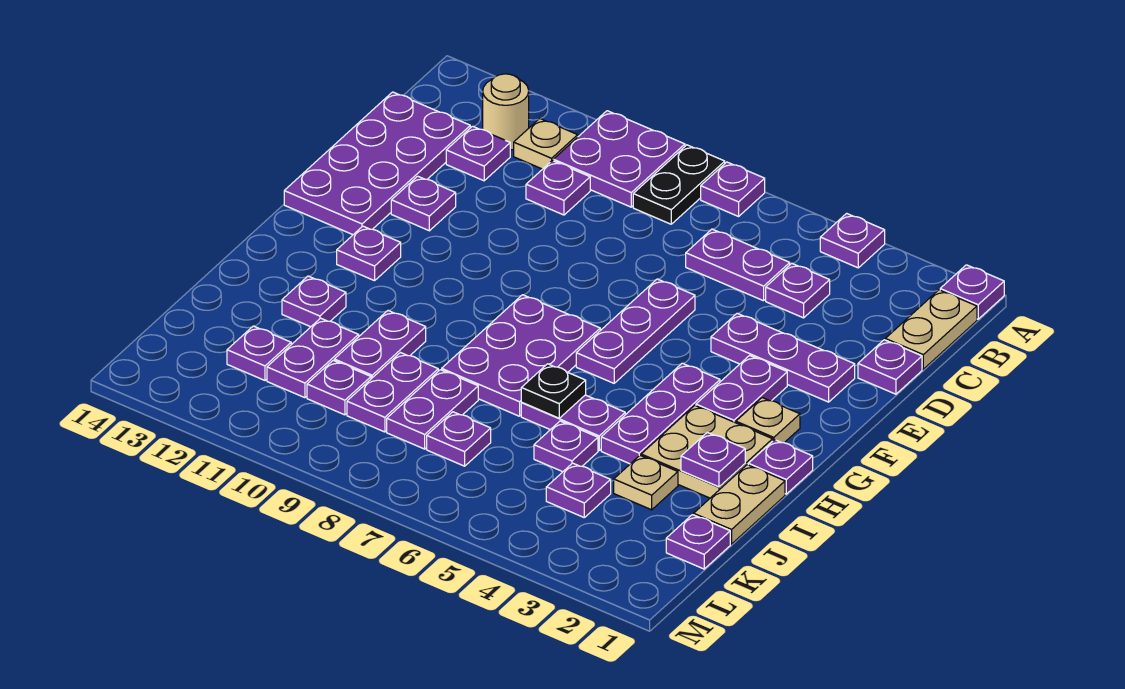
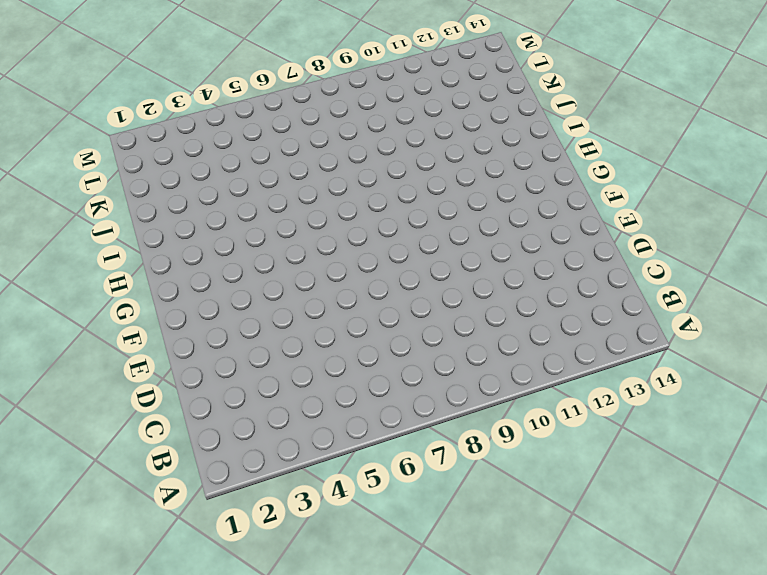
none -> purple 1x1 plate [940,265,1004,319]
none -> purple 1x1 plate [820,213,885,268]
none -> purple 1x1 plate [701,162,765,216]
none -> black 1x2 plate [633,145,725,224]

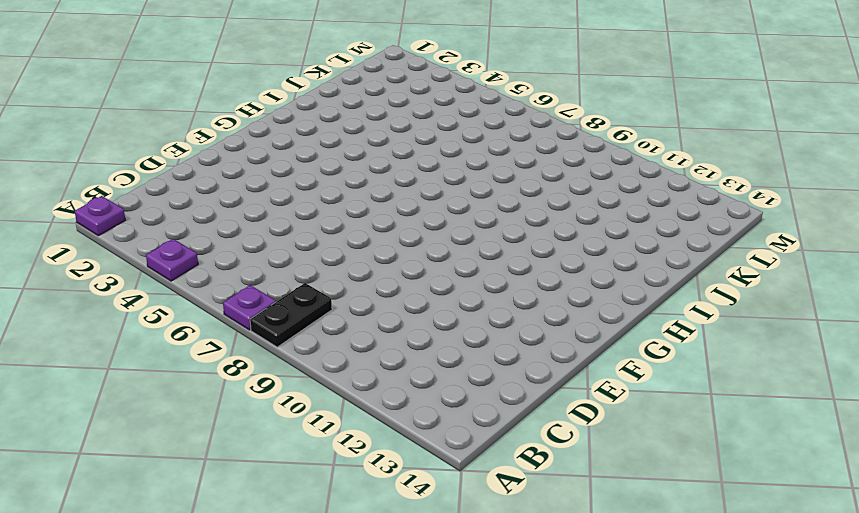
none -> purple 2x2 plate [554,111,685,207]
none -> tan 1x2 plate [885,290,977,369]
none -> tan 1x1 plate [514,119,578,169]
none -> tan 1x1 round brick [483,74,529,150]

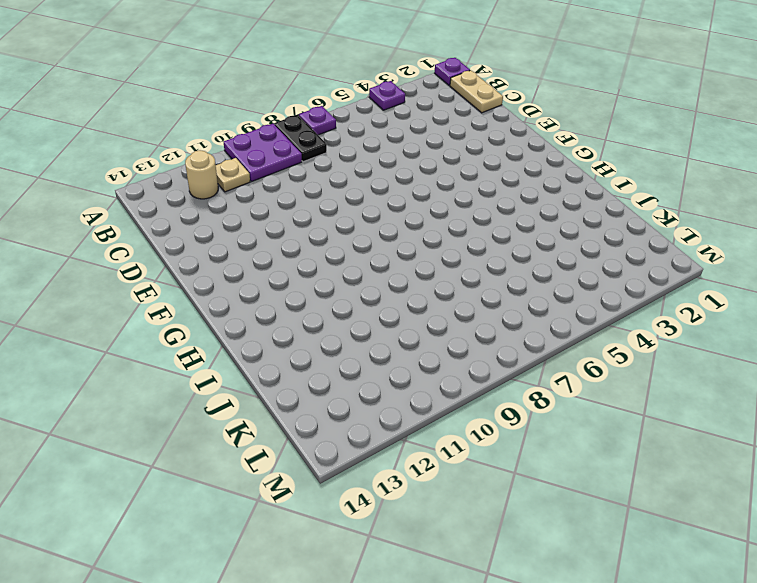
none -> purple 1x1 plate [766,263,830,318]
none -> purple 1x2 plate [686,229,790,301]
none -> purple 1x1 plate [526,161,590,215]
none -> purple 1x1 plate [446,126,510,181]

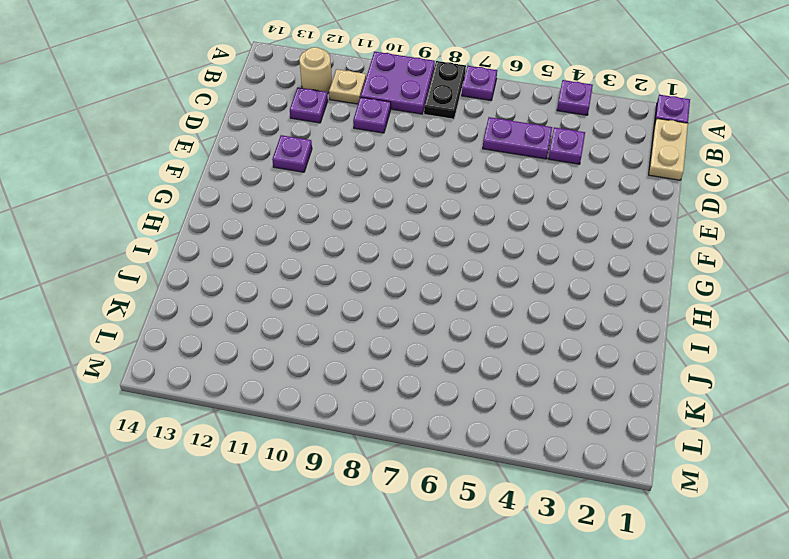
none -> purple 2x4 plate [284,92,470,235]
none -> purple 1x1 plate [858,340,922,394]
none -> purple 1x3 plate [711,313,855,402]
none -> purple 1x3 plate [576,279,695,383]

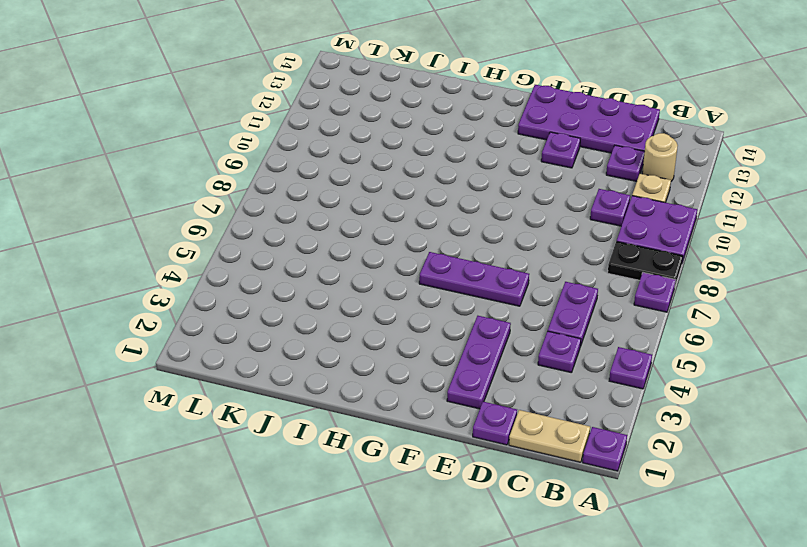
none -> purple 1x2 plate [696,356,787,423]
none -> tan 1x1 plate [736,398,800,443]
none -> purple 1x3 plate [601,363,720,464]
none -> purple 2x3 plate [442,295,600,416]

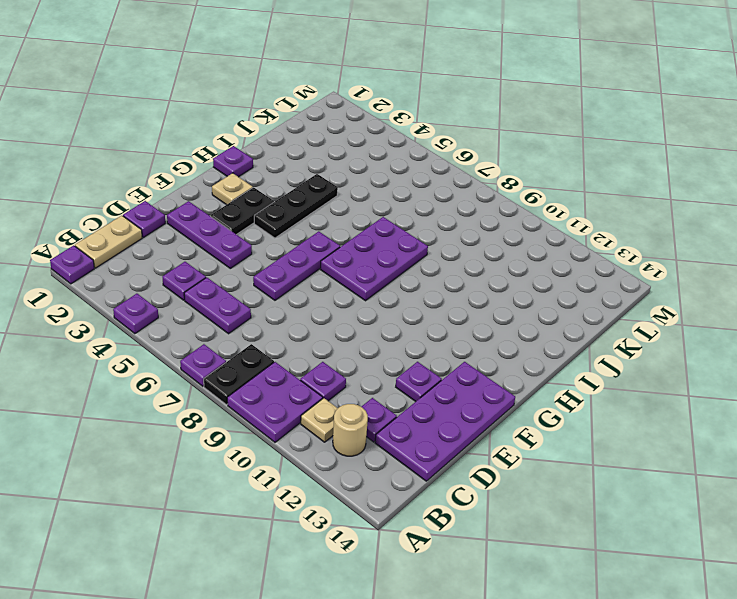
black 1x2 plate [211,187,274,235] -> purple 1x2 plate [696,356,787,423]
black 1x3 plate [254,174,338,238] -> purple 1x3 plate [601,363,720,464]
none -> purple 1x1 plate [337,226,401,281]
none -> tan 2x2 plate [641,405,773,498]
none -> tan 1x2 plate [694,465,785,544]
none -> purple 1x2 plate [521,395,625,450]

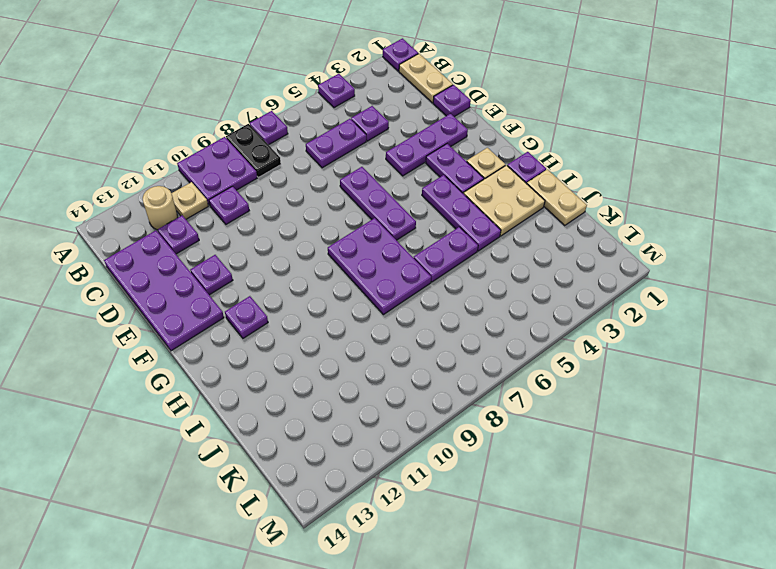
none -> purple 1x2 plate [334,311,426,379]
none -> purple 1x1 plate [282,276,346,327]
none -> tan 1x1 plate [614,456,678,510]
none -> purple 1x1 plate [534,421,598,472]

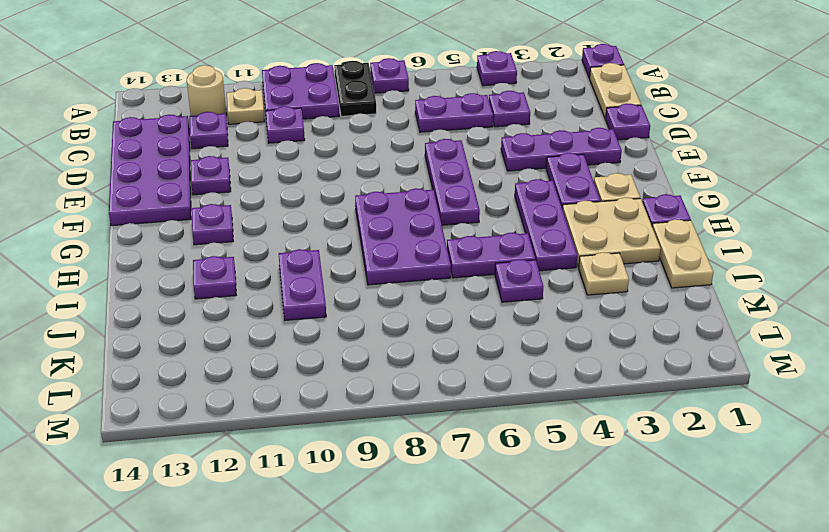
none -> purple 1x2 plate [387,370,478,449]
none -> purple 1x2 plate [347,353,438,432]
none -> purple 1x2 plate [267,318,359,398]
none -> purple 1x1 plate [666,515,730,569]

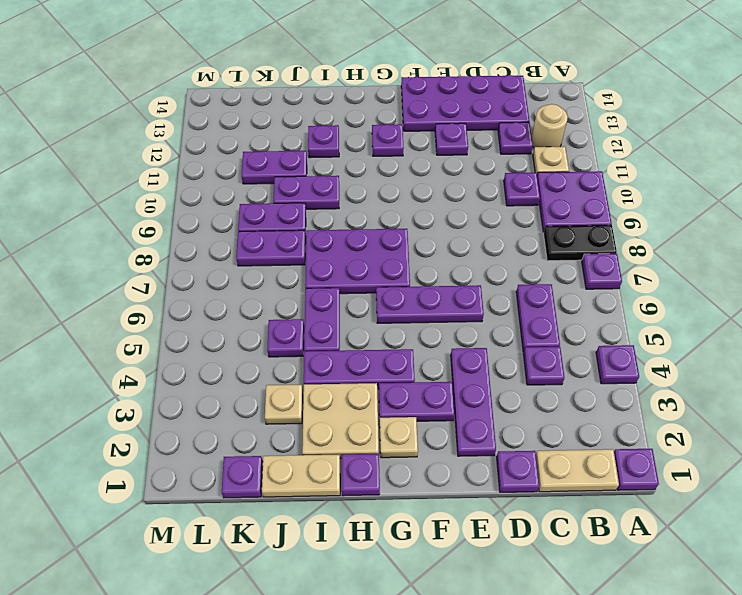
none -> purple 1x1 plate [546,463,611,517]
none -> purple 1x1 plate [427,412,491,466]
none -> purple 1x1 plate [307,360,371,415]
none -> purple 1x1 plate [227,326,291,380]

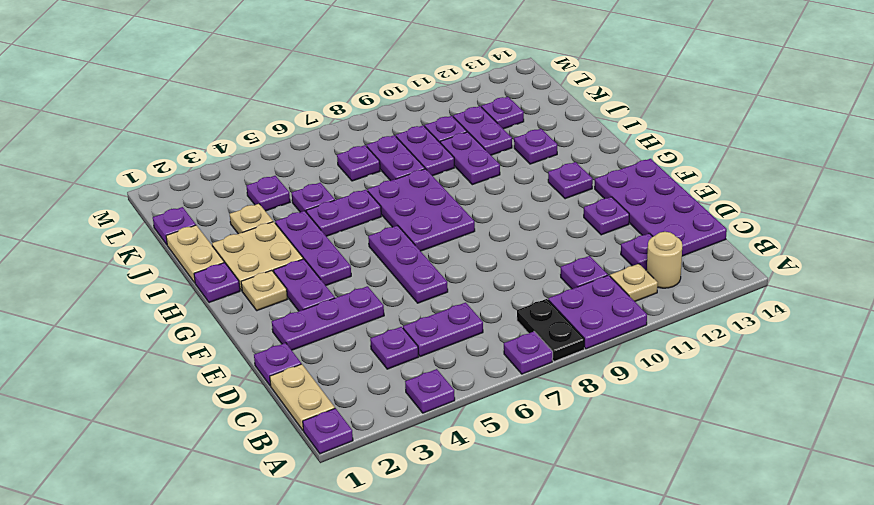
none -> purple 1x1 plate [681,432,745,487]
none -> black 1x1 plate [521,364,586,418]

